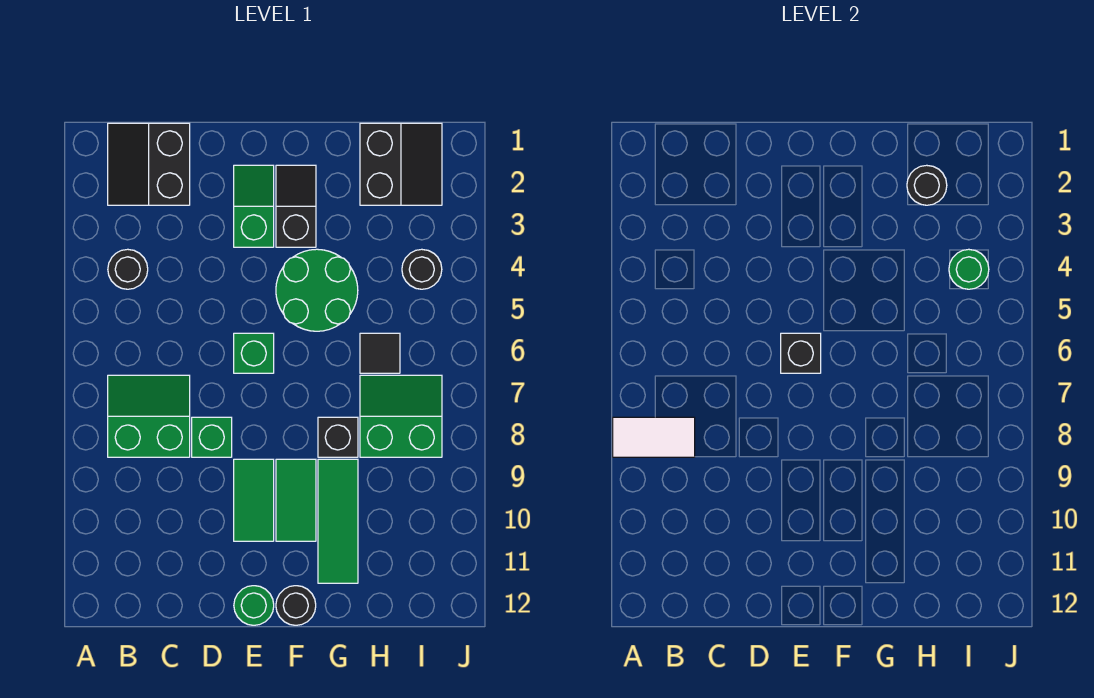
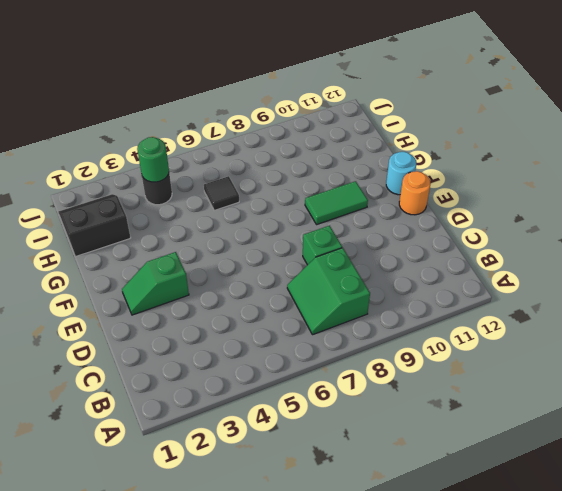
orange 1x1 round brick [399,171,430,215] -> green 1x1 round brick [234,586,274,625]
cyan 1x1 round brick [386,152,416,195] -> black 1x1 round brick [276,586,316,625]
none -> black 2x2 slope [108,123,190,205]
none -> black 1x1 round brick [108,249,148,289]
none -> green 1x1 brick [234,333,274,373]

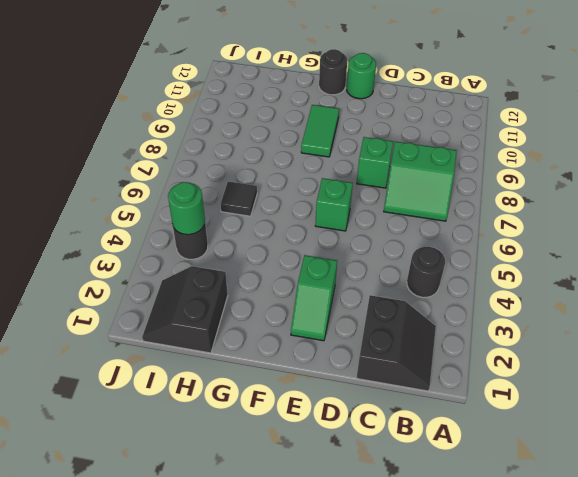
none -> green 1x2 tile [234,459,274,541]
none -> black 1x2 slope [276,165,316,247]
none -> green 2x2 round brick [276,249,358,331]

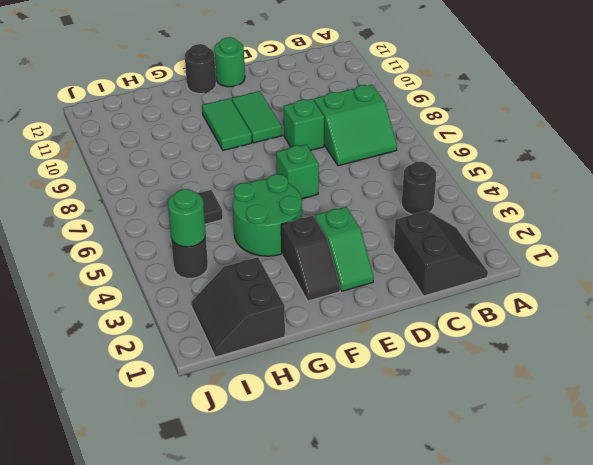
none -> black 1x1 brick [318,417,358,457]
none -> green 1x3 tile [318,459,358,583]
none -> green 2x2 slope [360,375,442,457]

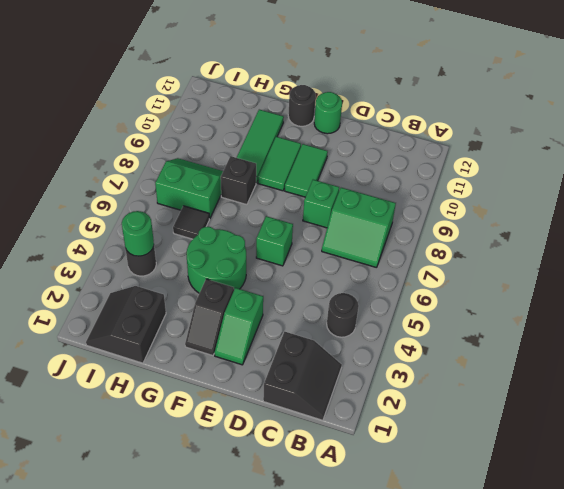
green 2x2 slope [155,158,223,219] -> green 2x2 slope turned to [360,375,442,457]
none -> white 1x2 tile [613,417,695,457]
none -> black 1x1 brick [781,333,821,373]
none -> black 1x1 round brick [907,165,947,205]

